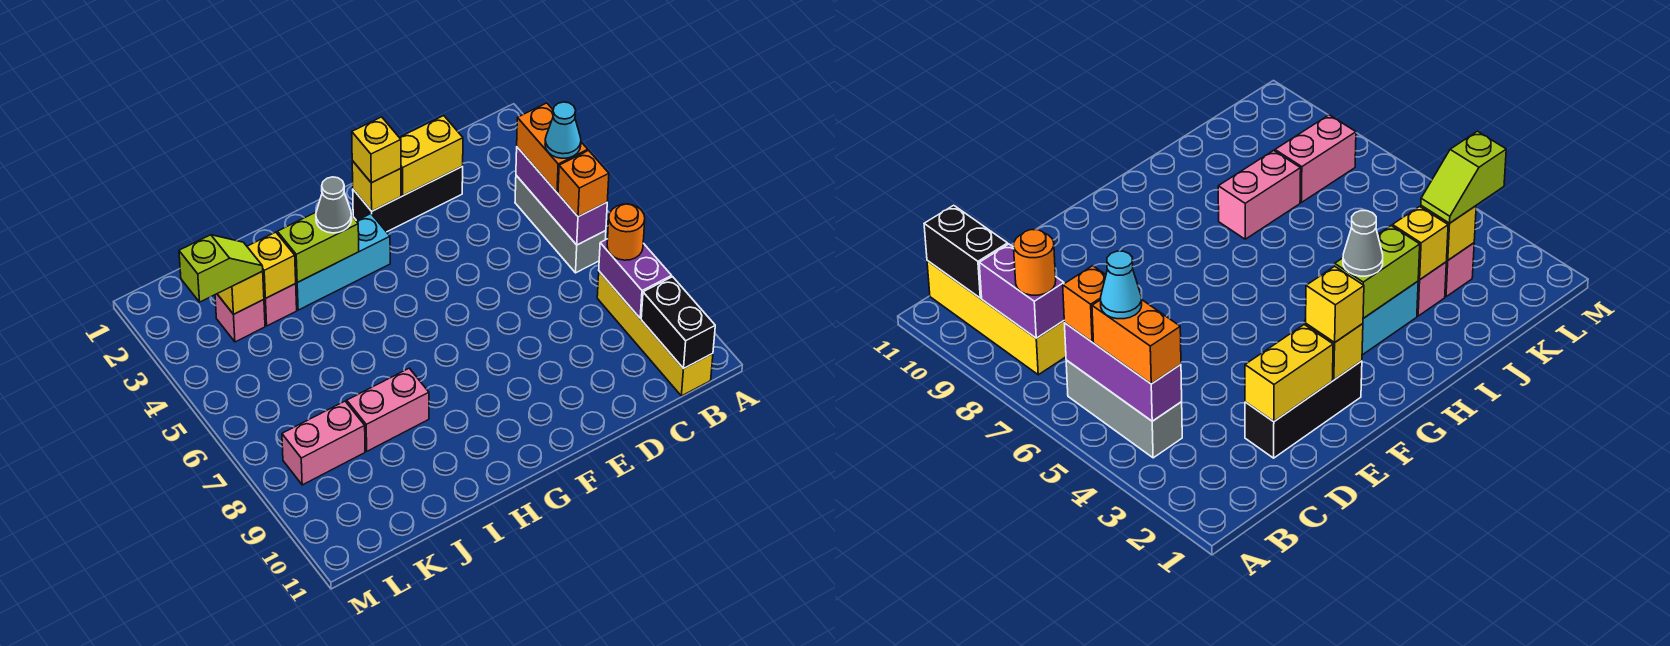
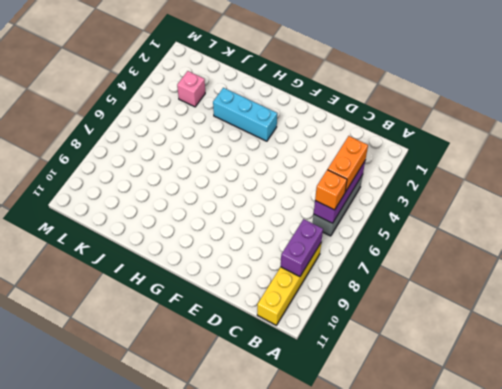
none -> black 1x3 brick [353,166,463,232]
none -> pink 1x2 brick [347,368,429,451]
none -> pink 1x1 brick [264,284,297,326]

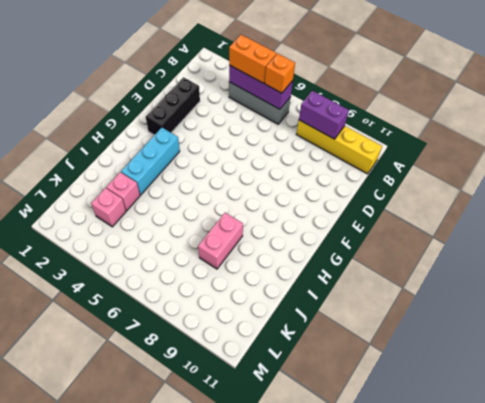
none -> pink 1x2 brick [282,401,365,485]
none -> black 1x2 brick [641,277,715,369]
none -> yellow 1x2 brick [399,116,463,196]

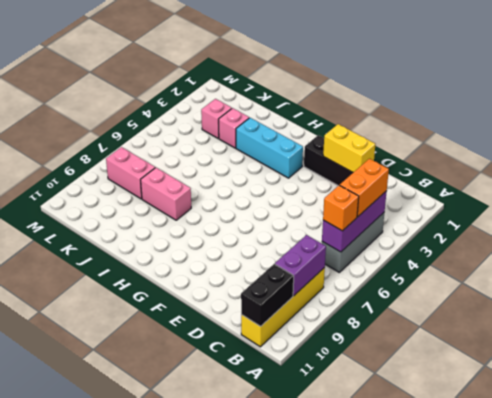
none -> yellow 1x1 brick [352,161,401,211]
none -> lime 1x2 brick [277,212,359,282]
none -> yellow 1x1 brick [247,232,296,298]

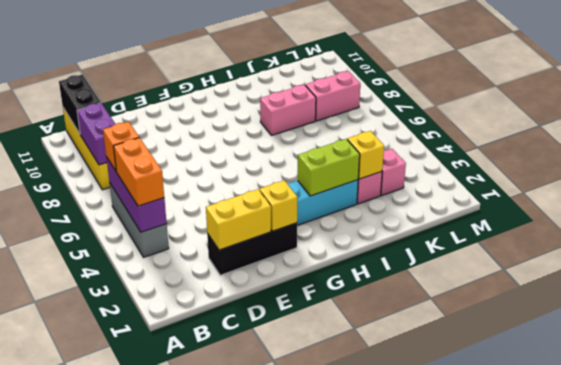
none -> yellow 1x1 brick [217,271,264,314]
none -> orange 1x1 round brick [607,204,645,260]
none -> yellow 1x1 brick [352,117,401,183]

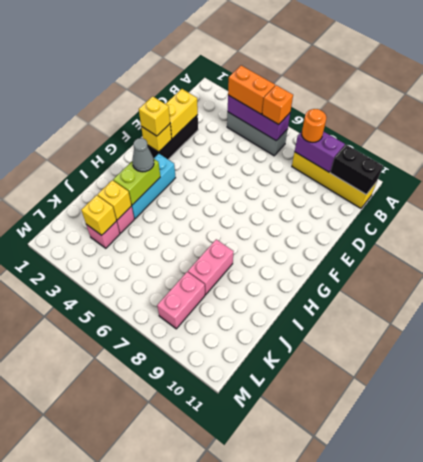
none -> lime 1x2 slope [179,235,263,302]
none -> cyan 1x1 cone [545,102,581,158]

